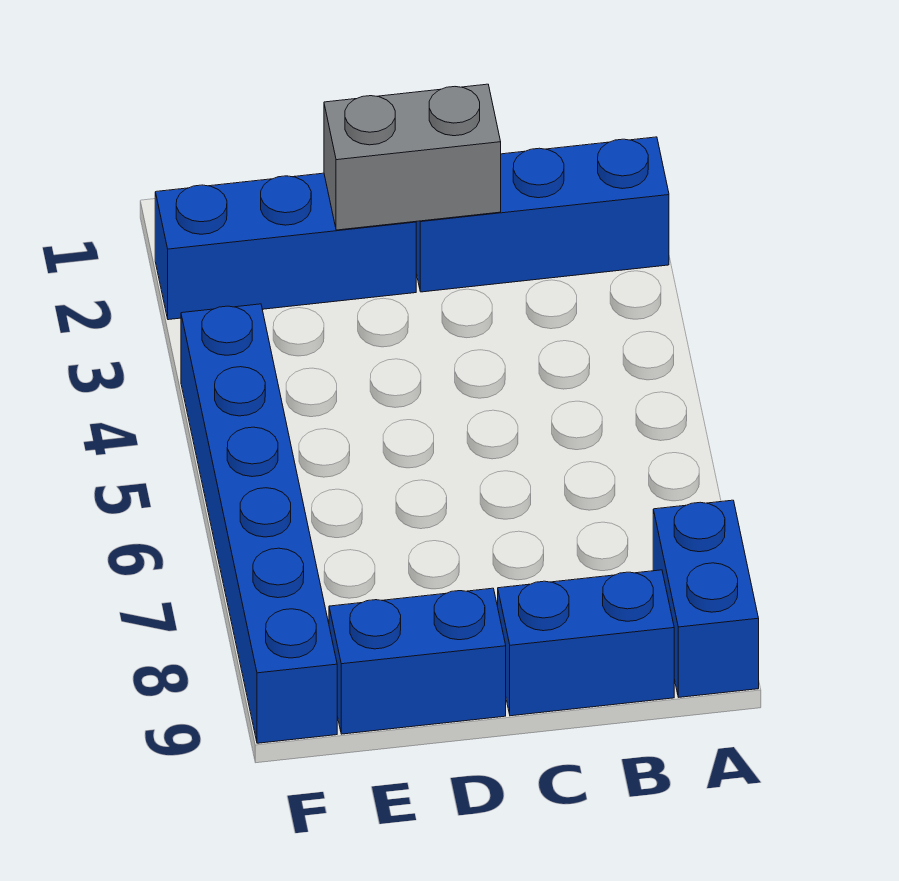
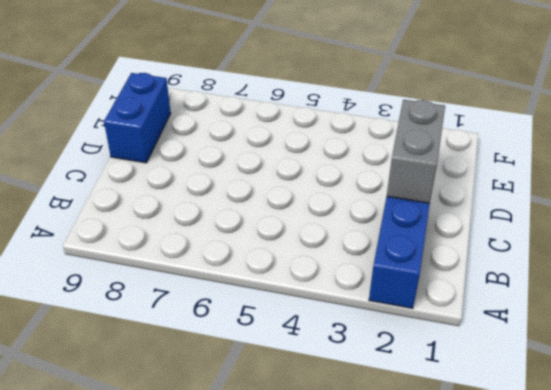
none -> blue 1x2 brick [653,500,759,697]
none -> blue 1x2 brick [498,570,674,716]

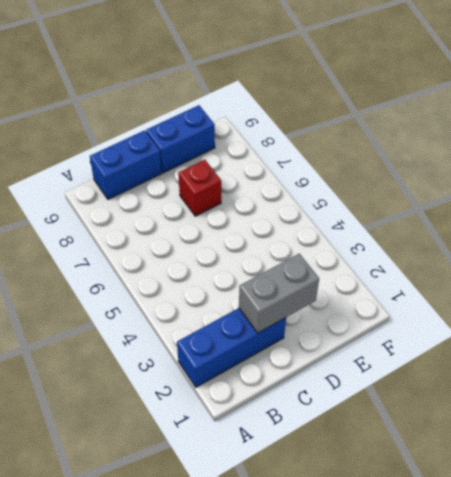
red 1x1 brick [178,160,221,216] -> none
none -> blue 1x2 brick [653,500,759,697]
none -> blue 1x3 brick [155,173,416,320]

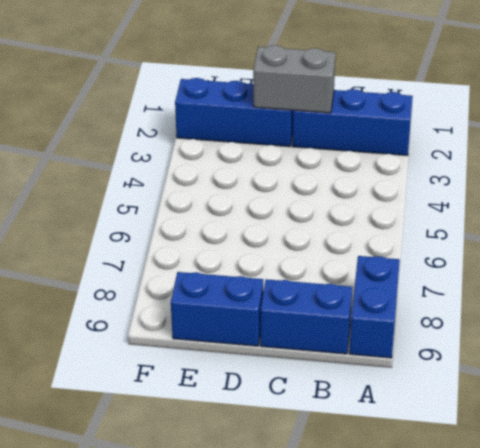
none -> blue 1x6 brick [181,304,337,743]

